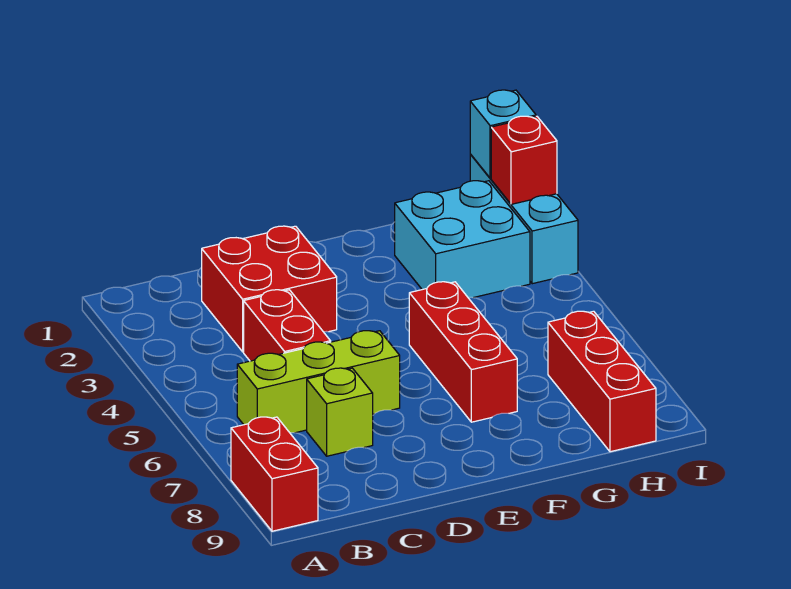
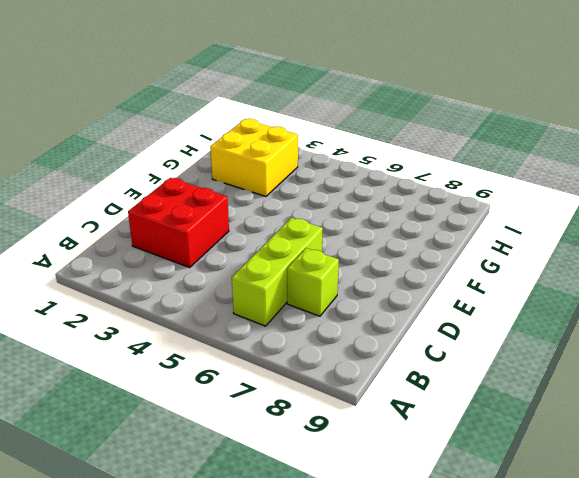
yellow 2x2 brick [210,119,298,196] -> cyan 2x2 brick [395,181,530,298]
none -> red 1x2 brick [231,417,318,531]
none -> red 1x2 brick [244,290,331,361]

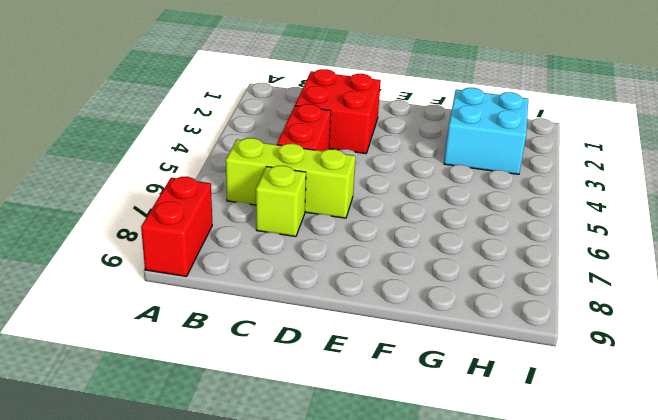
none -> red 1x3 brick [409,282,517,422]
none -> red 1x3 brick [548,311,656,452]

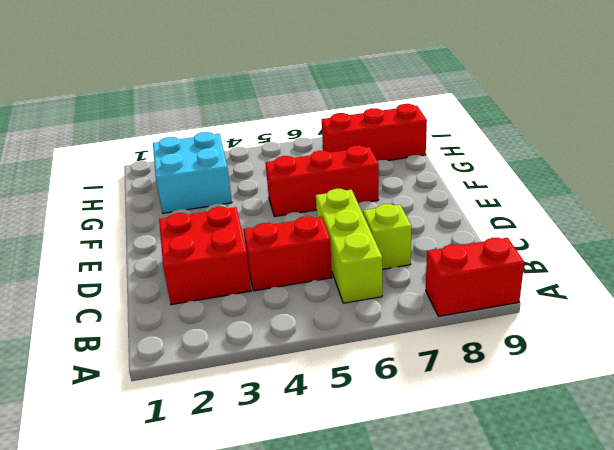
none -> cyan 1x3 brick [470,154,578,284]
none -> cyan 1x1 brick [470,90,536,178]

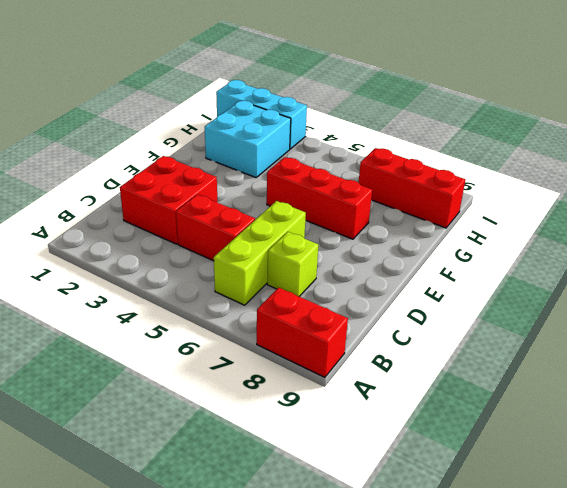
none -> cyan 1x1 brick [470,90,536,178]
none -> red 1x1 brick [491,116,557,204]

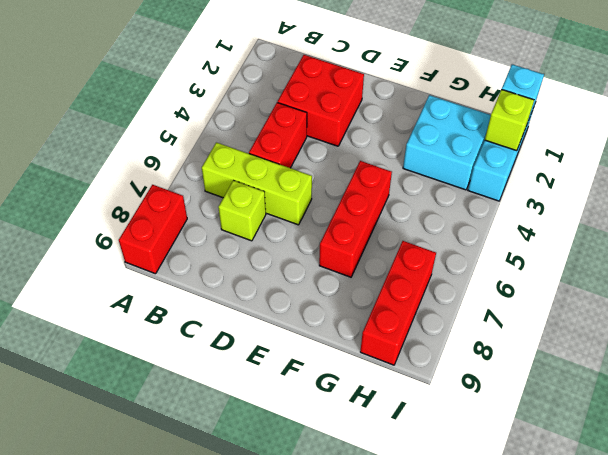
lime 1x1 brick [485,90,534,151] -> red 1x1 brick [491,116,557,204]

